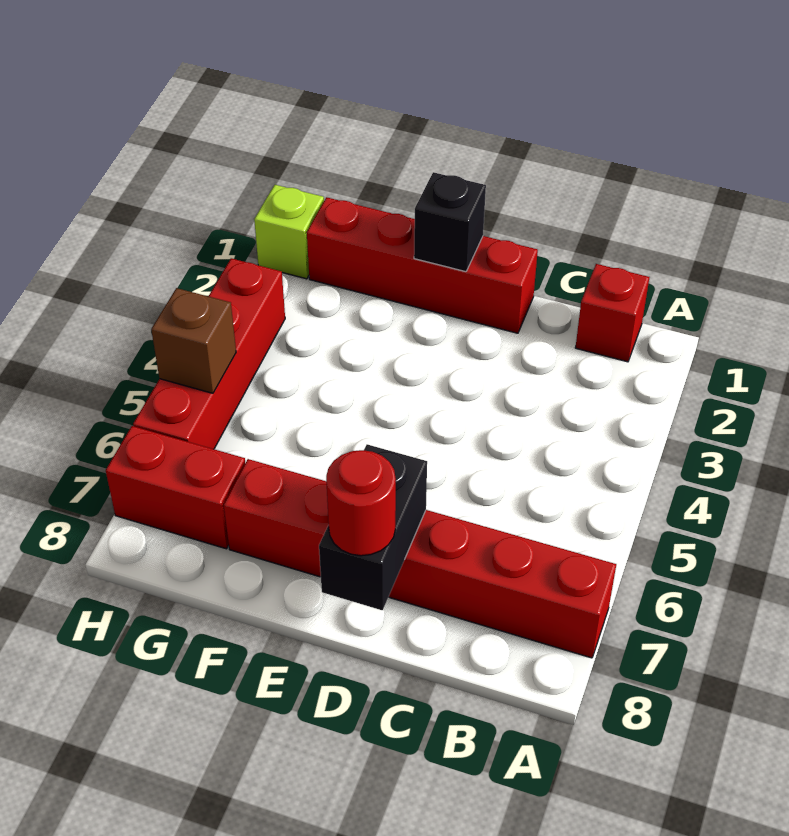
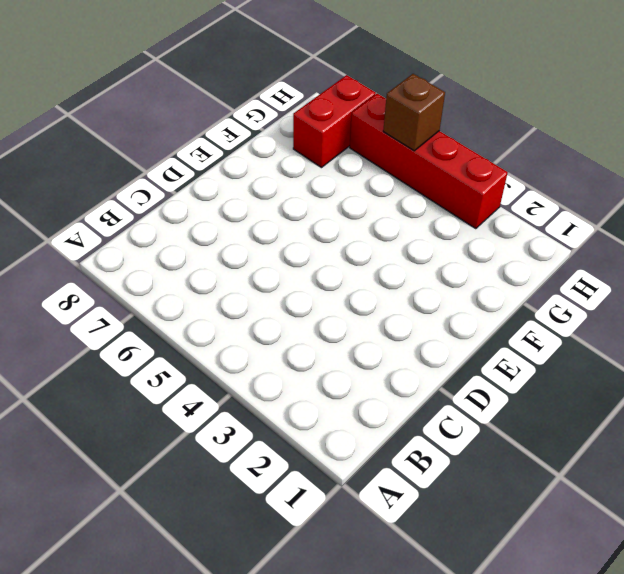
none -> red 1x6 brick [224,459,616,658]
none -> red 1x1 brick [575,264,649,362]

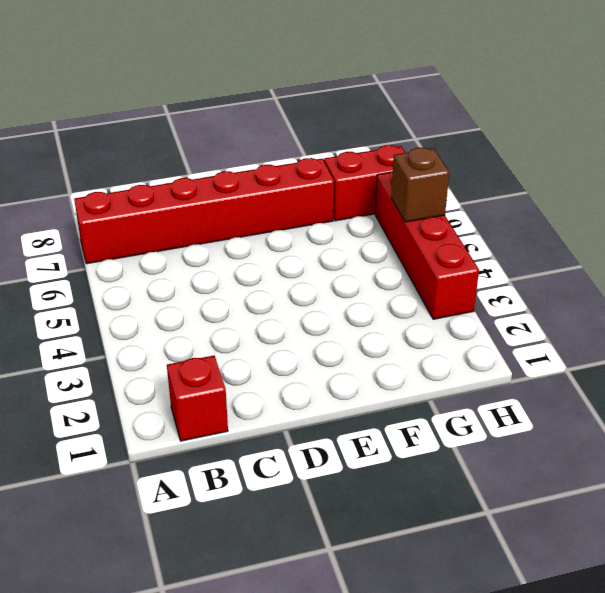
none -> red 1x4 brick [307,197,538,333]
none -> lime 1x1 brick [254,185,324,279]

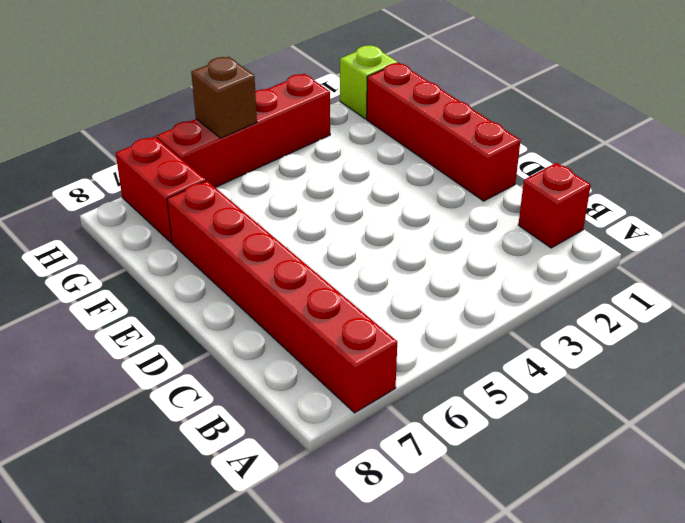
none -> black 1x2 brick [319,444,427,610]
none -> black 1x1 brick [414,172,486,272]

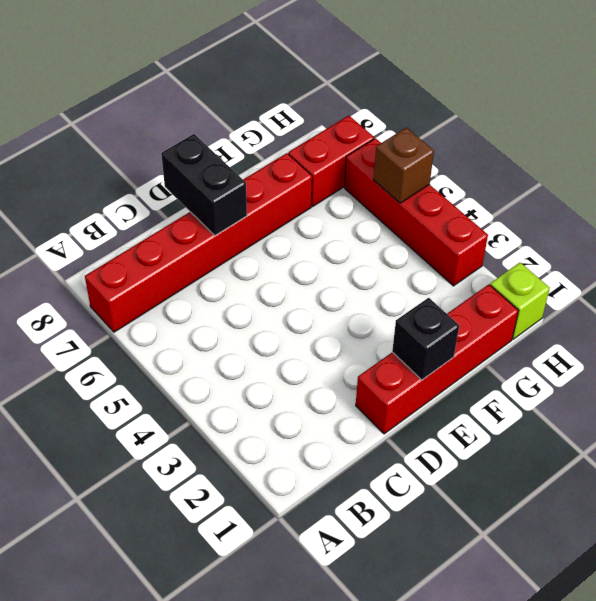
none -> red 1x1 brick [575,264,649,362]
none -> red 1x1 round brick [326,450,396,556]

